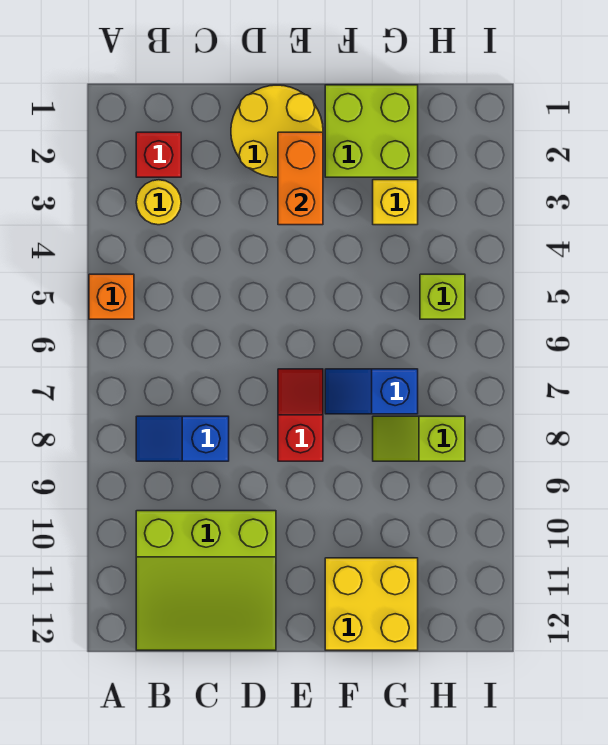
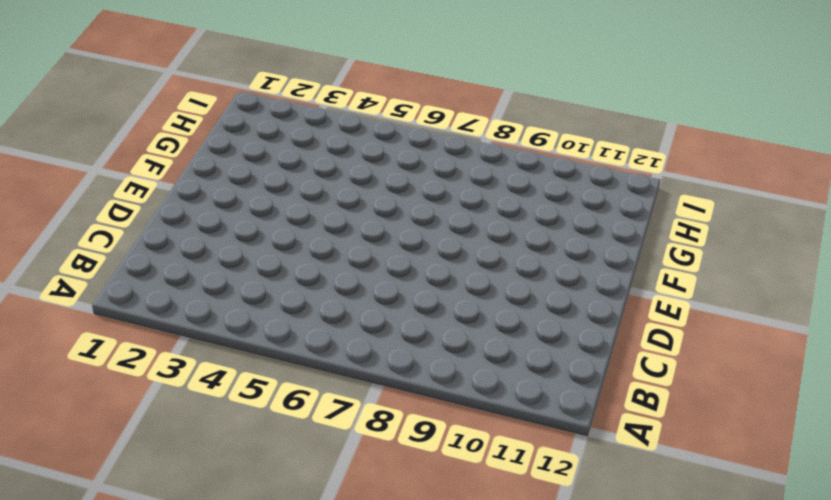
none -> orange 1x1 brick [89,274,134,319]
none -> red 1x1 brick [136,132,181,177]
none -> yellow 1x1 round brick [136,180,181,225]

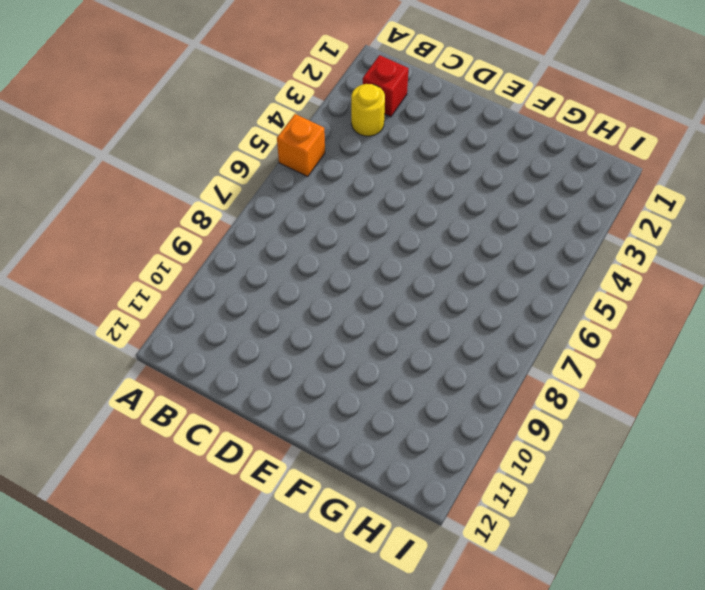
none -> blue 1x2 slope [136,416,229,461]
none -> lime 3x3 slope [136,511,276,650]
none -> yellow 2x2 round brick [231,85,323,177]

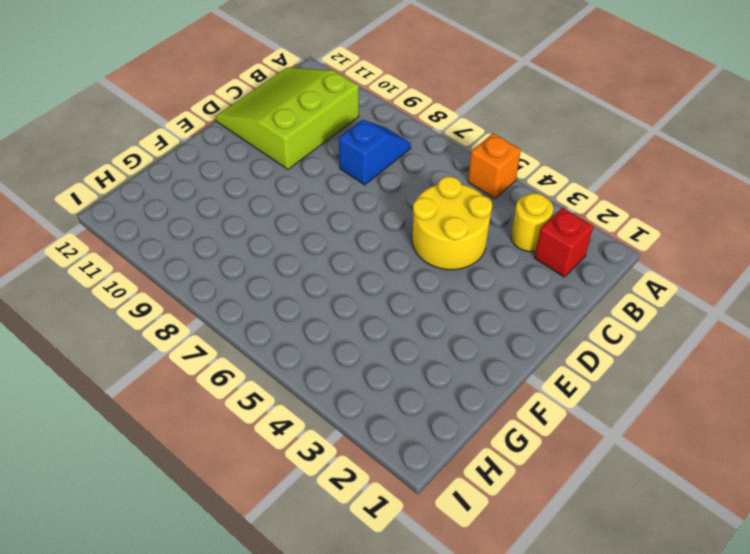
yellow 2x2 round brick [412,177,492,270] -> yellow 2x2 round brick moved to [231,85,323,177]
none -> red 1x2 slope [278,369,323,461]
none -> lime 2x2 brick [325,85,418,177]
none -> blue 1x2 slope [325,369,418,414]

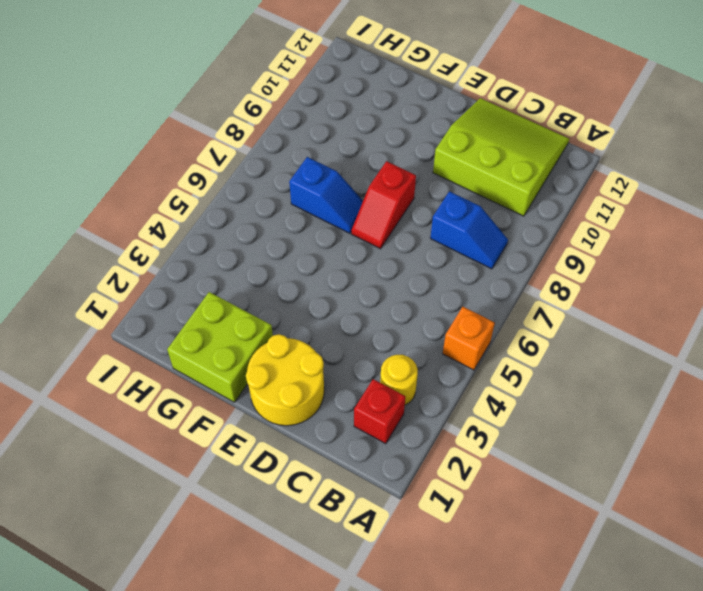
none -> yellow 2x2 brick [325,558,418,650]
none -> yellow 1x1 brick [373,180,418,225]
none -> lime 1x2 slope [373,416,465,461]

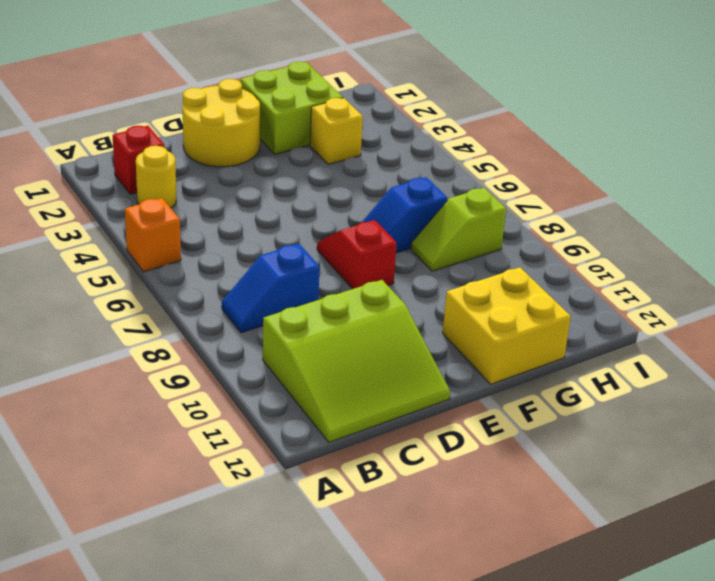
none -> lime 1x1 brick [420,274,465,319]
none -> orange 1x2 brick [278,132,323,225]

